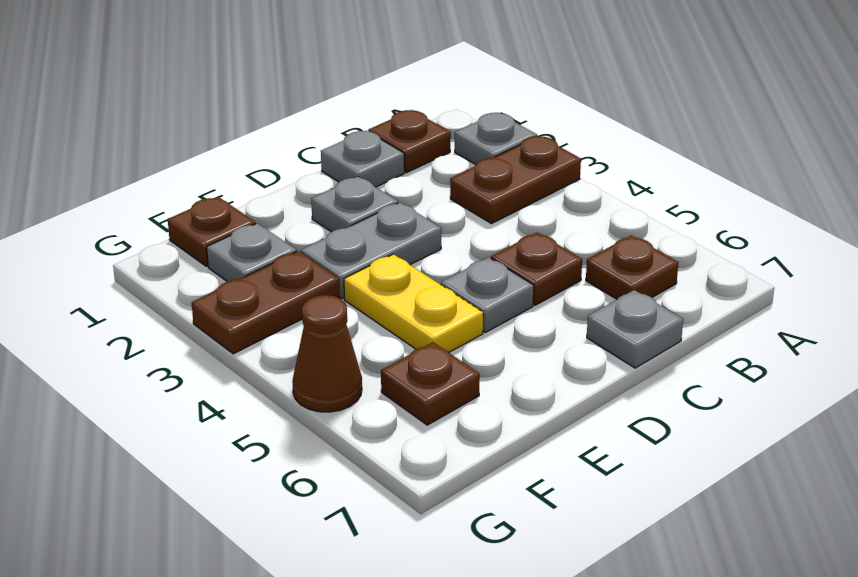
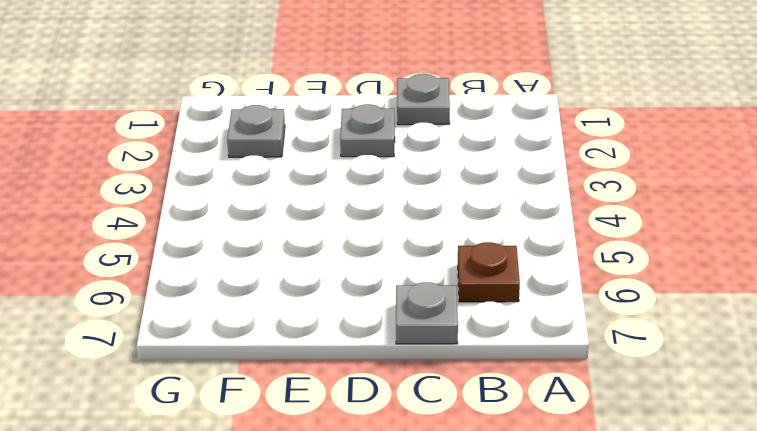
none -> grey 1x1 plate [455,113,537,165]
none -> brown 1x2 plate [450,136,581,224]
none -> brown 1x1 plate [368,110,451,172]

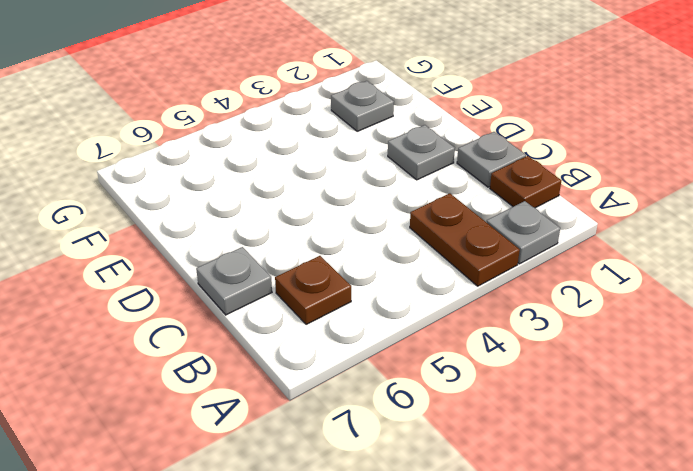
none -> brown 1x1 plate [491,232,582,305]
none -> grey 1x2 plate [301,203,441,299]
none -> grey 1x1 plate [441,257,534,332]

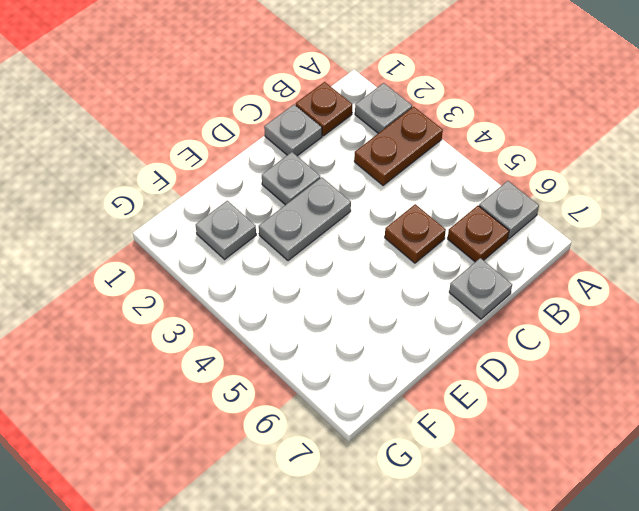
grey 1x1 plate [479,181,539,239] -> grey 1x1 plate moved to [441,257,534,332]
none -> yellow 1x2 plate [344,254,483,352]
none -> brown 1x1 plate [168,197,256,266]
none -> brown 1x2 plate [192,251,340,354]

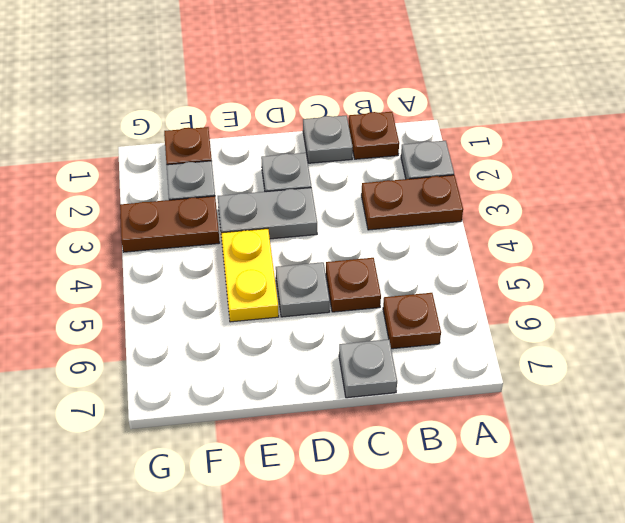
none -> brown 1x1 plate [381,342,480,425]
none -> brown 1x1 cone [292,295,362,412]

